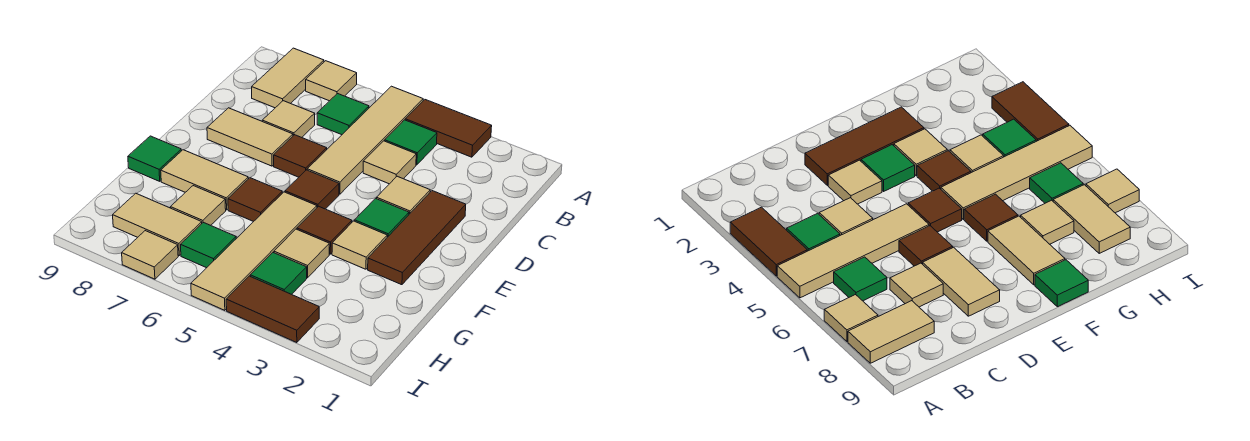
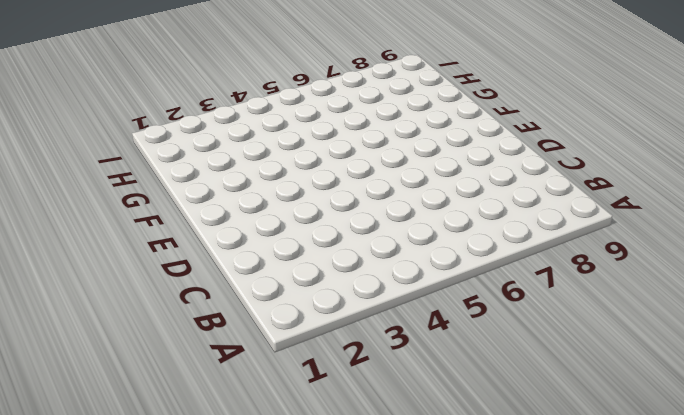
none -> brown 1x2 tile [405,100,492,157]
none -> tan 1x4 tile [307,86,423,194]
none -> tan 1x1 tile [306,61,357,101]

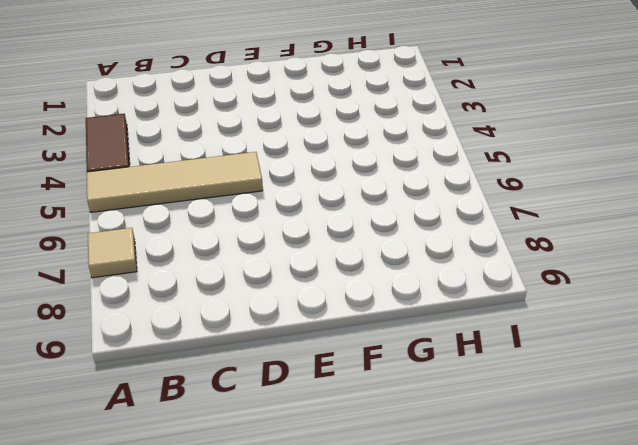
none -> tan 1x2 tile [252,48,324,108]
none -> green 1x1 tile [385,120,437,165]
none -> green 1x1 tile [317,94,369,135]

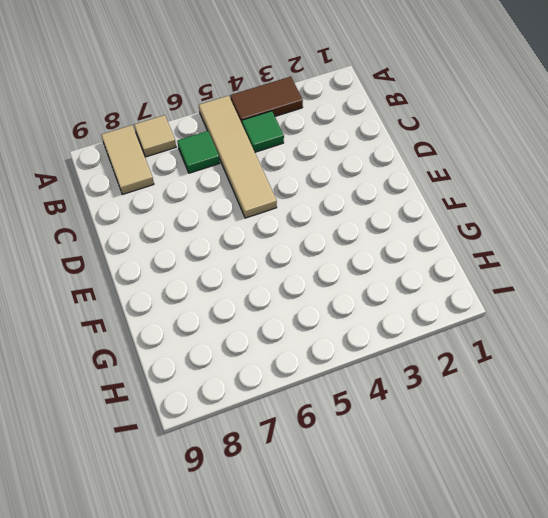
none -> tan 1x1 tile [363,141,416,184]
none -> tan 1x1 tile [262,101,315,137]
none -> brown 1x3 tile [368,191,466,285]

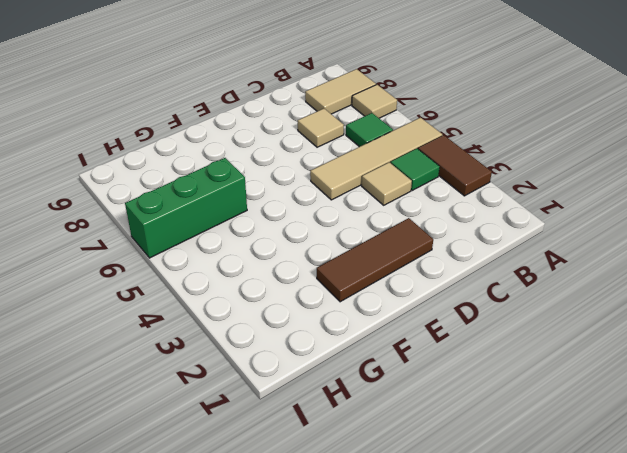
green 1x3 brick [125,158,247,258] -> green 1x1 tile [181,223,236,268]
none -> tan 1x1 tile [376,176,430,214]
none -> brown 1x1 tile [274,135,327,177]
none -> tan 1x2 tile [207,108,293,166]

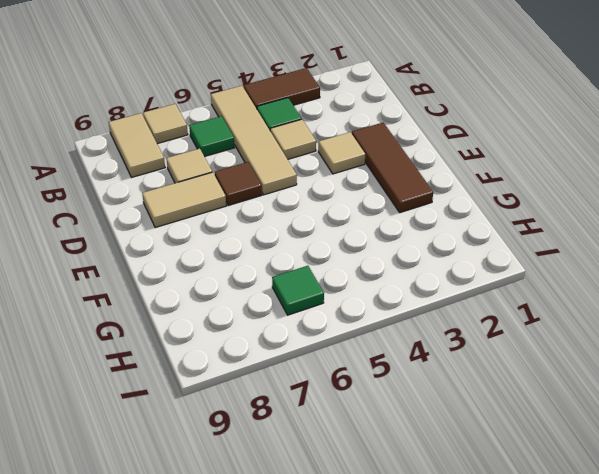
none -> green 1x1 tile [355,198,409,237]
none -> brown 1x1 tile [285,170,339,209]
none -> tan 1x1 tile [332,221,387,269]

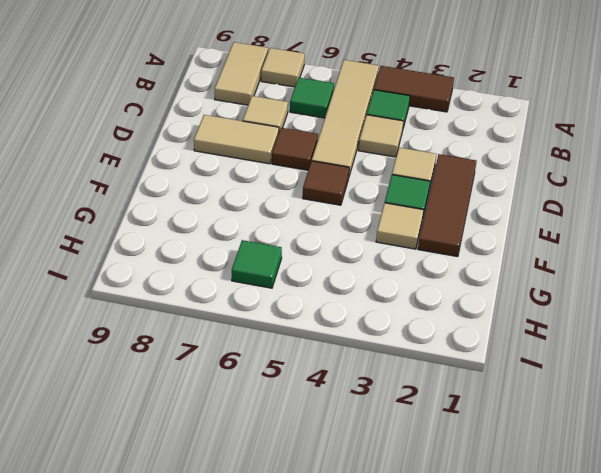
none -> brown 1x1 tile [297,206,352,254]
none -> tan 1x4 tile [191,192,317,310]
none -> brown 1x1 tile [228,178,282,222]

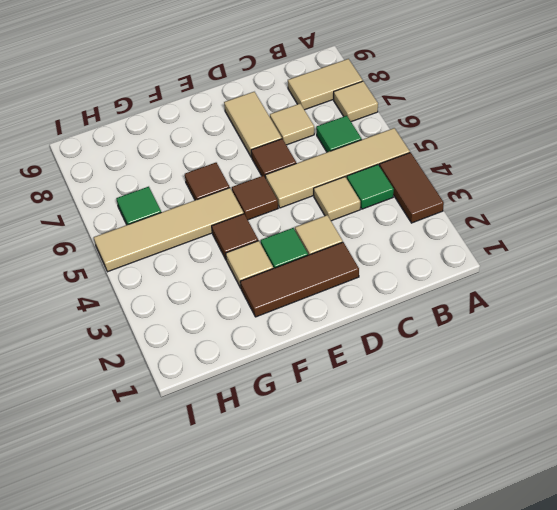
none -> tan 1x2 tile [161,150,248,210]
none -> green 1x1 tile [128,136,182,181]
none -> tan 1x1 tile [274,229,329,278]

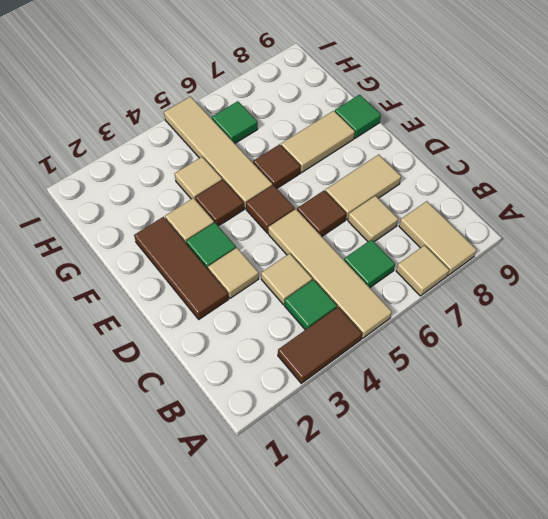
none -> tan 1x1 tile [170,186,226,225]
none -> green 1x1 tile [250,253,307,294]
none -> tan 1x2 tile [113,193,202,256]

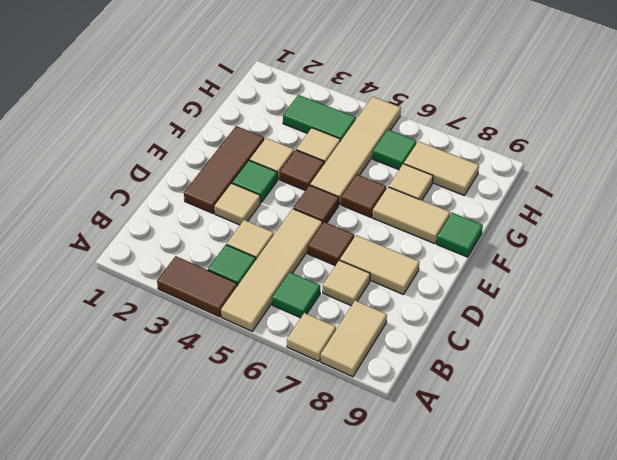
green 1x2 tile [283,95,356,141] -> green 1x1 tile [250,253,307,294]
none -> brown 1x2 tile [226,276,319,343]
none -> tan 1x1 tile [122,231,178,279]

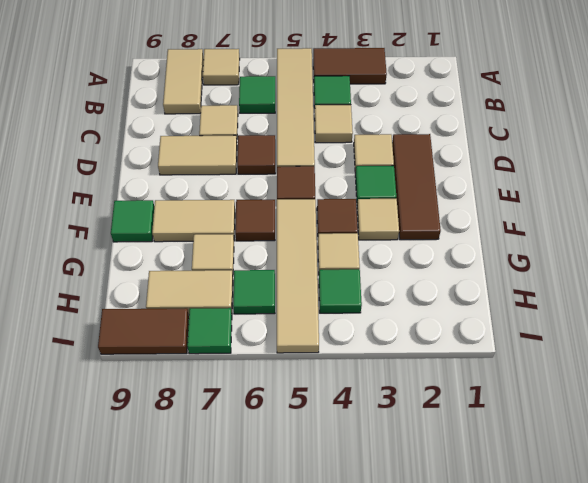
green 1x1 tile [187,308,232,354] -> tan 1x1 tile [122,231,178,279]
brown 1x2 tile [98,308,189,354] -> brown 1x2 tile moved to [226,276,319,343]

